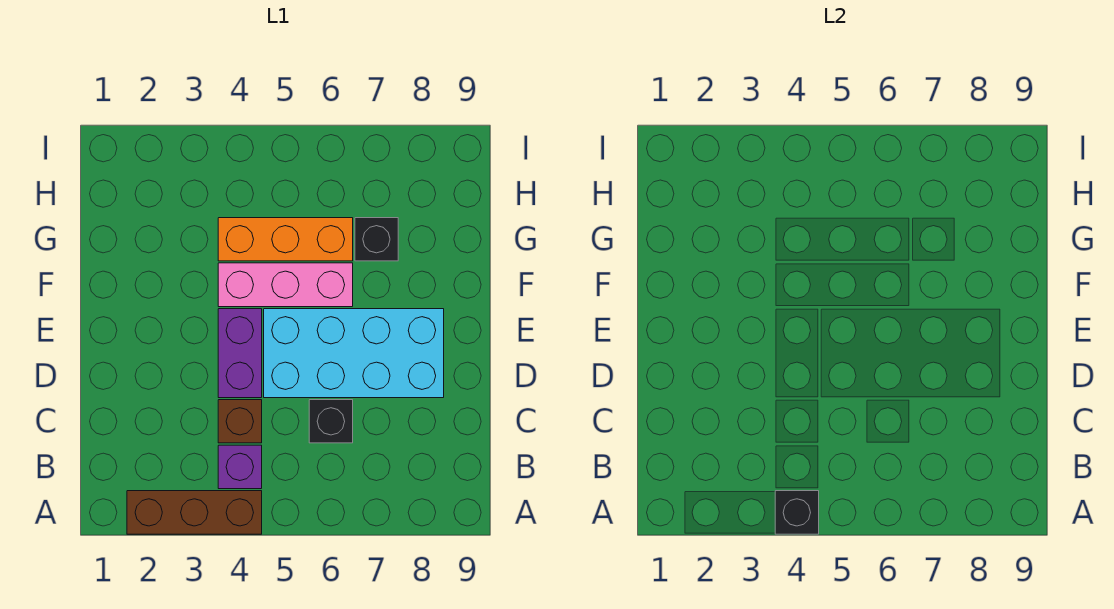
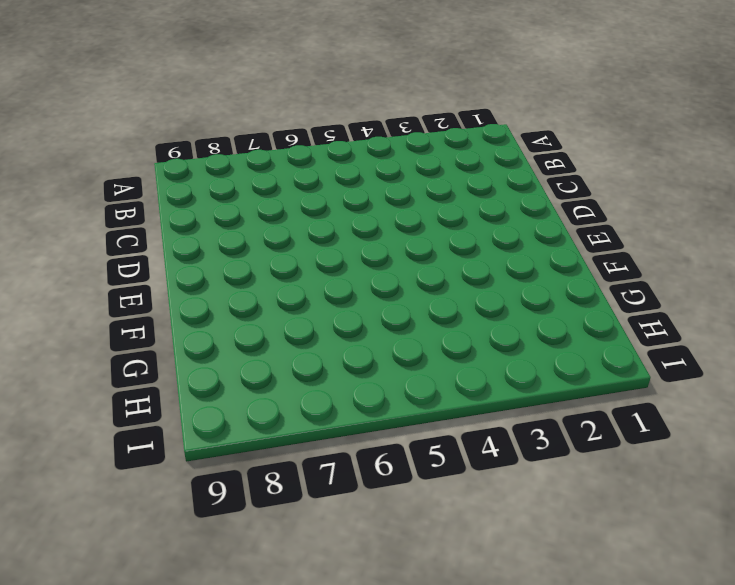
none -> brown 1x3 brick [127,491,262,534]
none -> purple 1x1 brick [218,445,262,489]

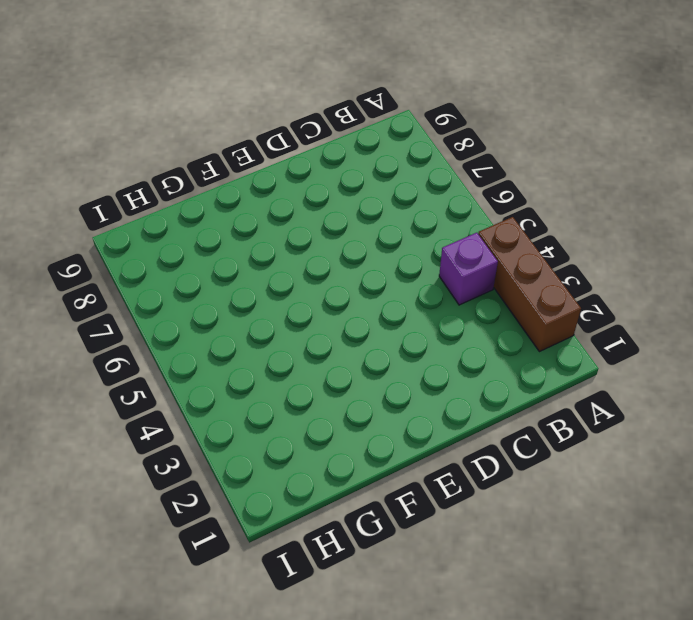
none -> brown 1x1 brick [218,400,262,443]
none -> black 1x1 brick [309,400,353,443]

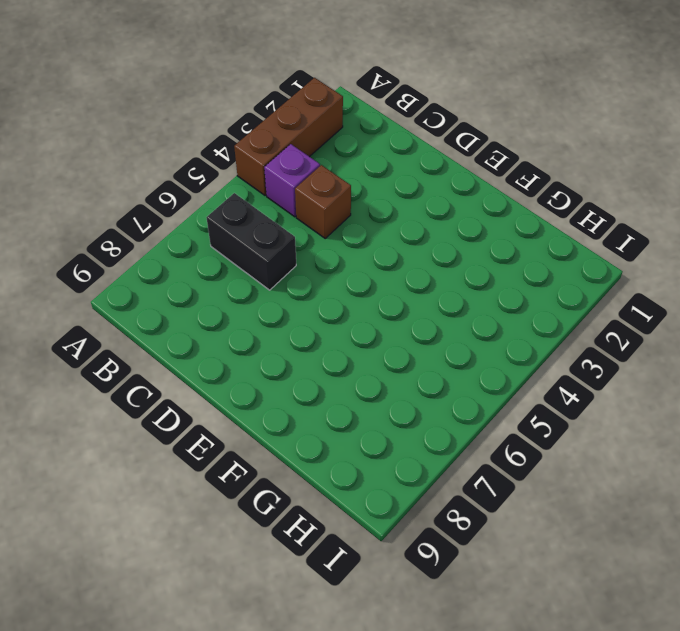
black 1x2 brick [207,193,296,290] -> black 1x1 brick [309,400,353,443]
none -> purple 1x2 brick [218,309,262,398]
none -> cyan 2x4 brick [264,309,444,398]

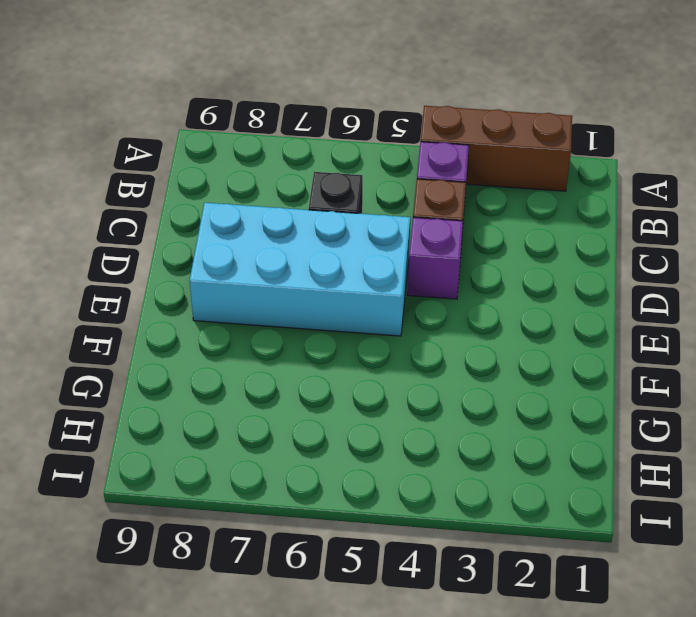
purple 1x1 brick [408,217,463,299] -> purple 1x2 brick [218,309,262,398]
none -> pink 1x3 brick [218,263,353,307]
none -> orange 1x3 brick [218,218,353,261]

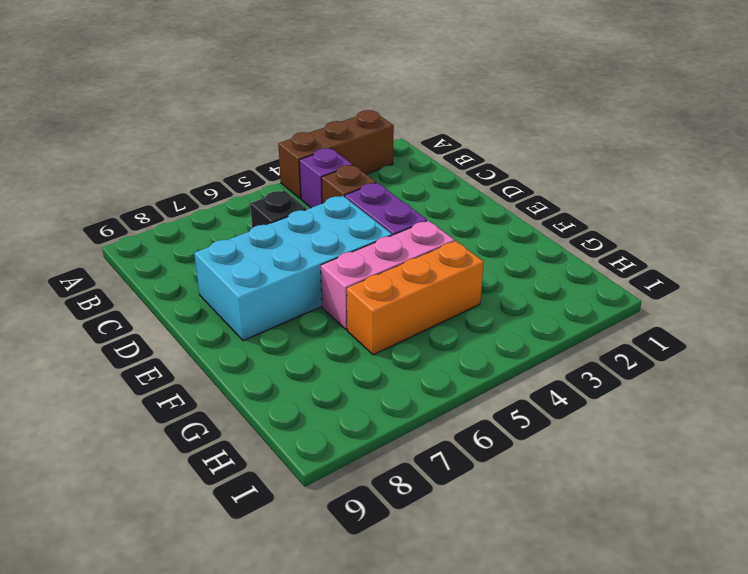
none -> black 1x1 brick [355,218,398,261]
none -> black 1x1 brick [775,491,819,534]

